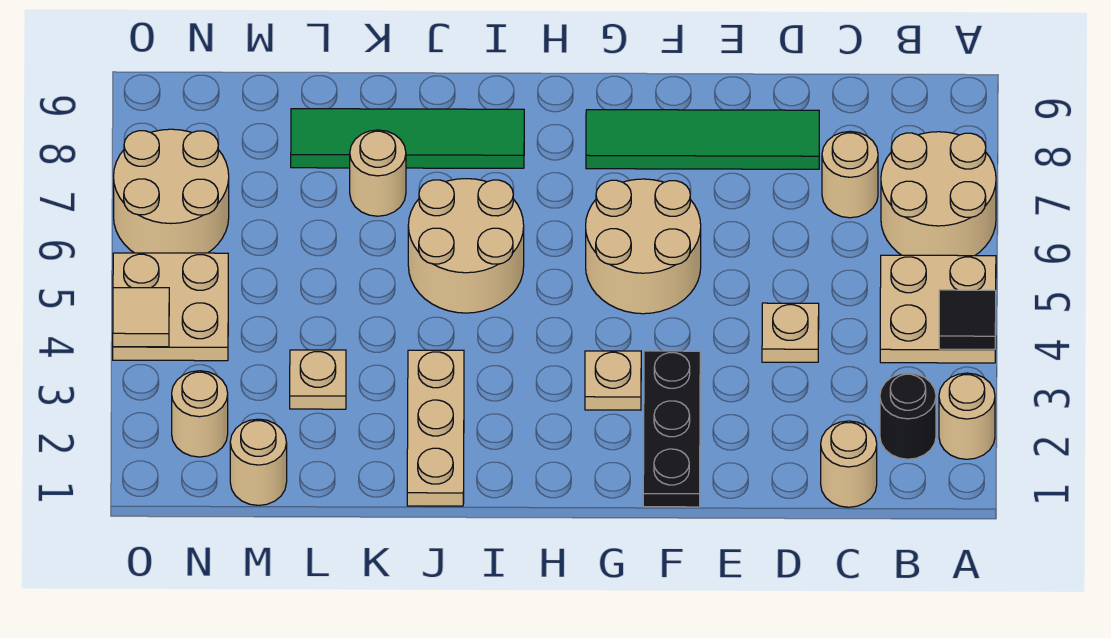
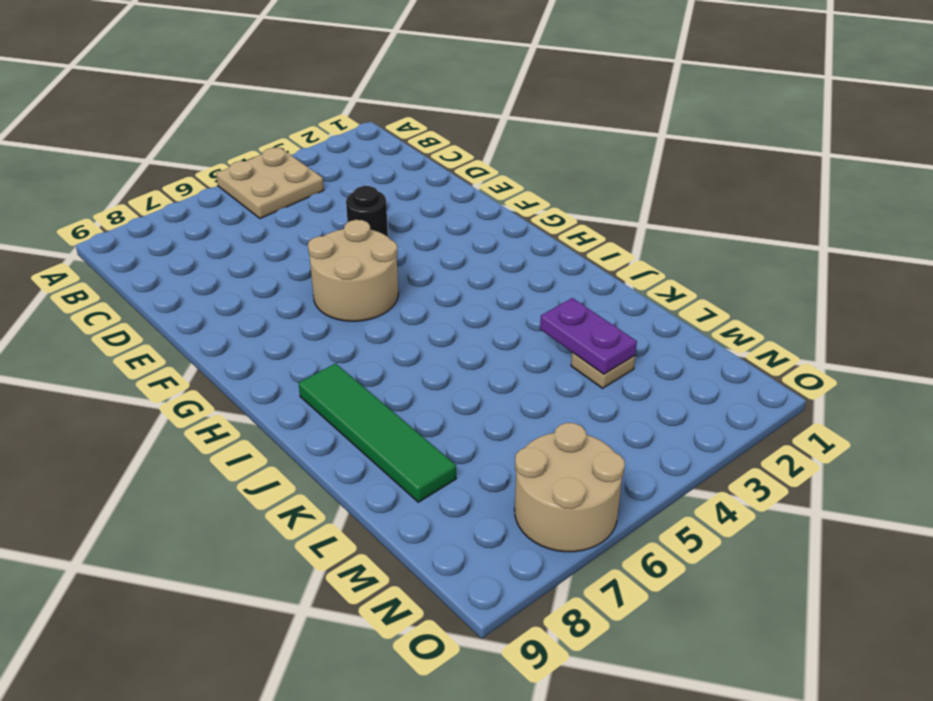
black 1x1 round brick [346,186,388,237] -> black 1x1 round brick moved to [880,373,936,459]
purple 1x2 plate [540,298,637,374] -> none
none -> tan 1x1 round brick [939,373,995,459]
none -> tan 2x2 round brick [881,132,996,256]
none -> tan 1x1 round brick [821,421,877,507]

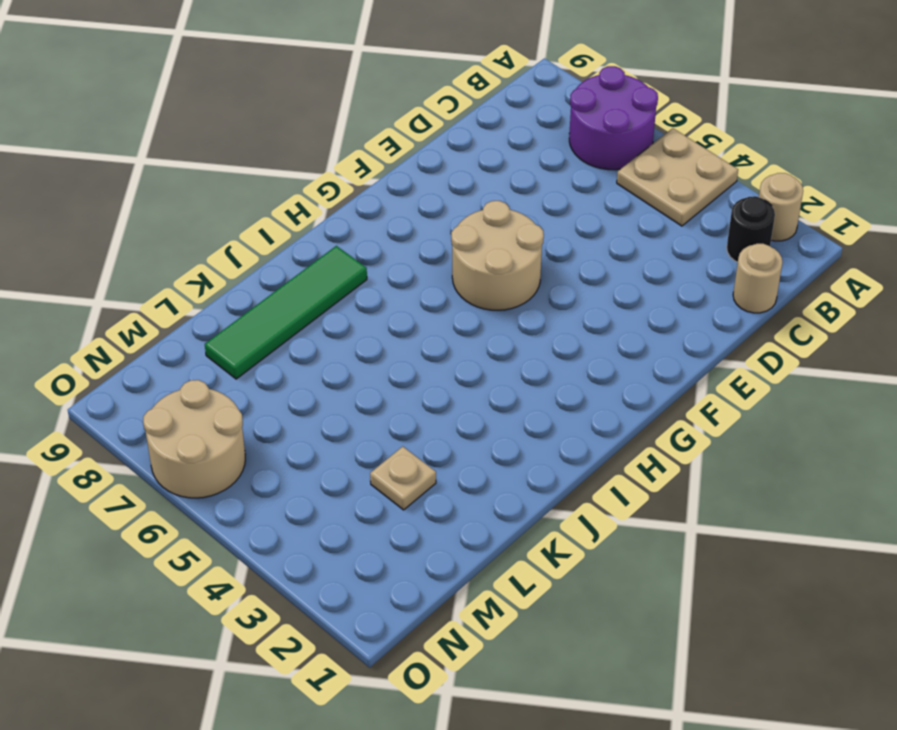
purple 2x2 round brick [569,66,658,170] -> tan 2x2 round brick [881,132,996,256]
none -> tan 1x1 round brick [822,131,878,218]
none -> tan 1x1 plate [762,303,819,362]
none -> green 1x4 tile [586,110,819,169]

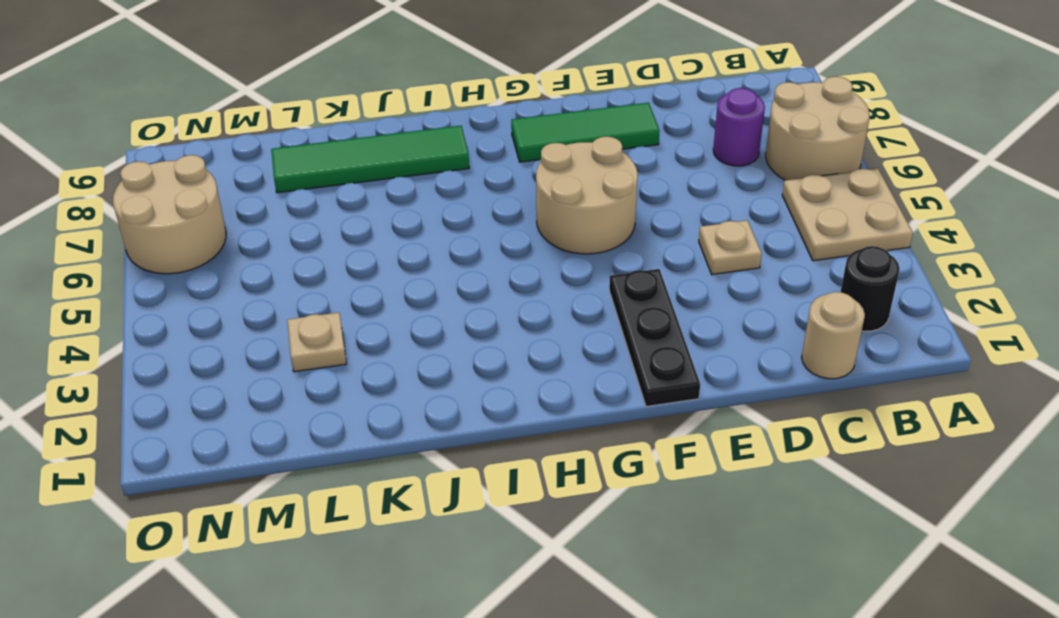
purple 1x1 round brick [713,88,765,166] -> tan 1x1 round brick [822,131,878,218]
green 1x3 tile [511,103,660,162] -> green 1x4 tile [586,110,819,169]
none -> tan 1x1 round brick [939,373,995,459]
none -> tan 1x1 plate [585,351,641,410]
none -> tan 2x2 round brick [408,179,524,313]

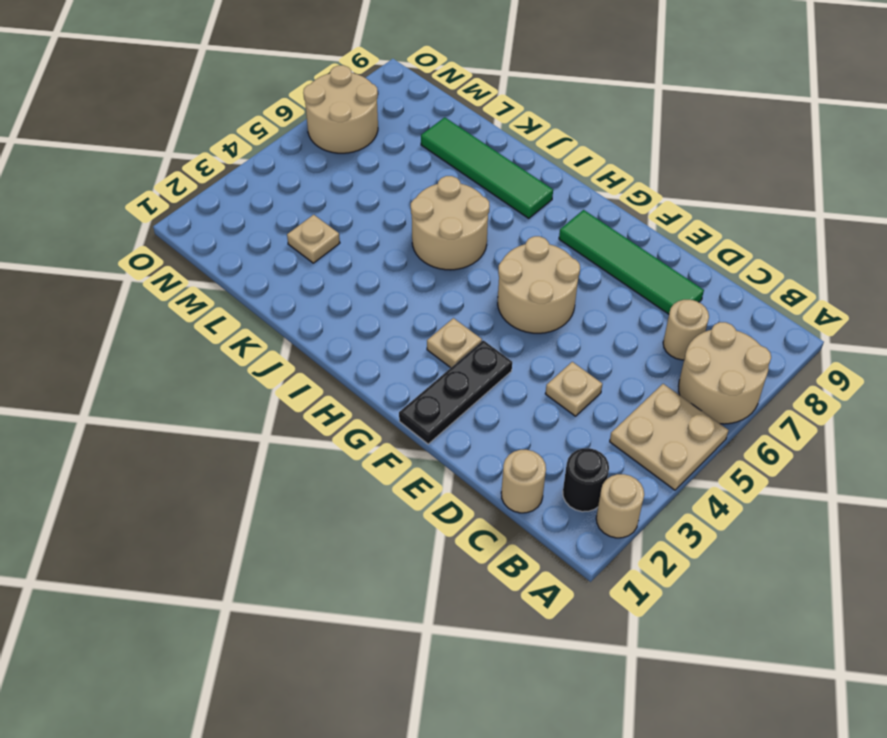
none -> tan 1x3 plate [407,350,464,506]
none -> tan 1x1 round brick [350,130,406,216]
none -> tan 1x1 round brick [230,419,287,505]

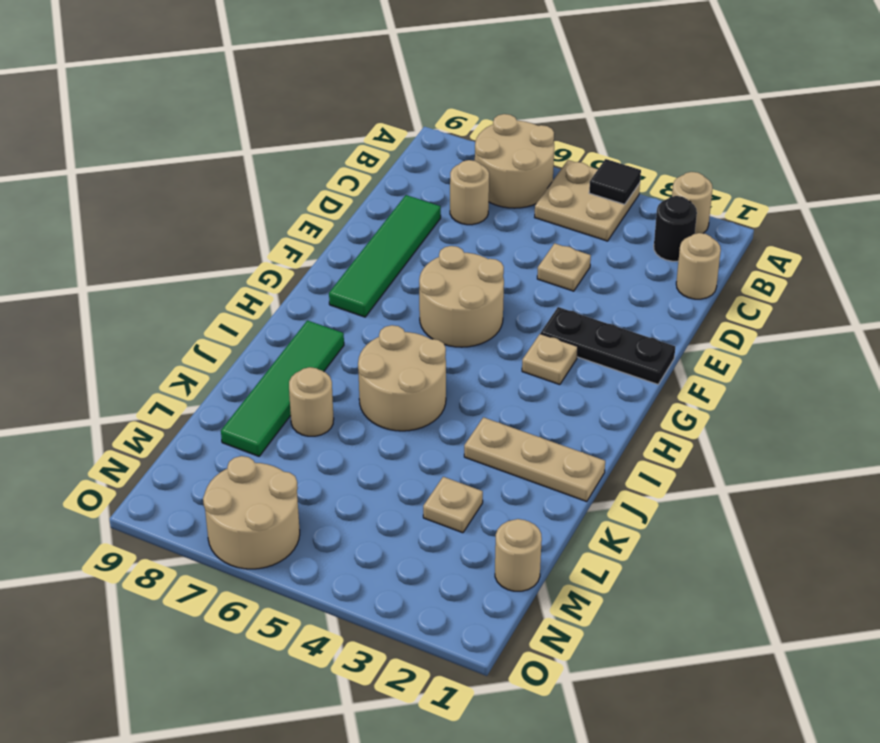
none -> tan 1x1 round brick [172,371,228,457]
none -> tan 2x2 plate [113,253,228,361]
none -> tan 1x1 tile [113,288,169,347]

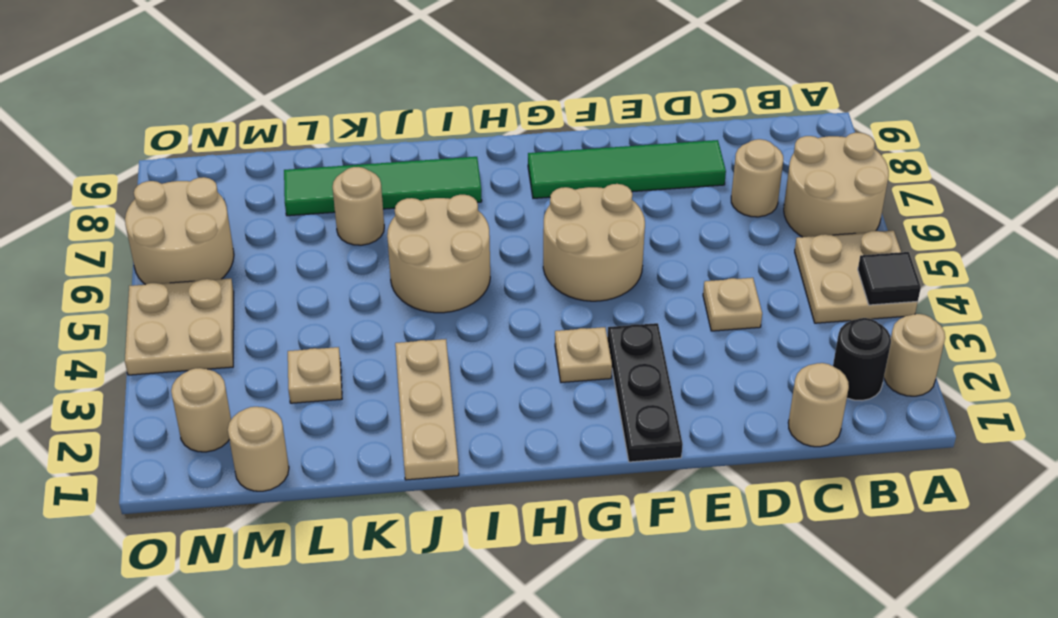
none -> tan 1x1 tile [113,288,169,347]

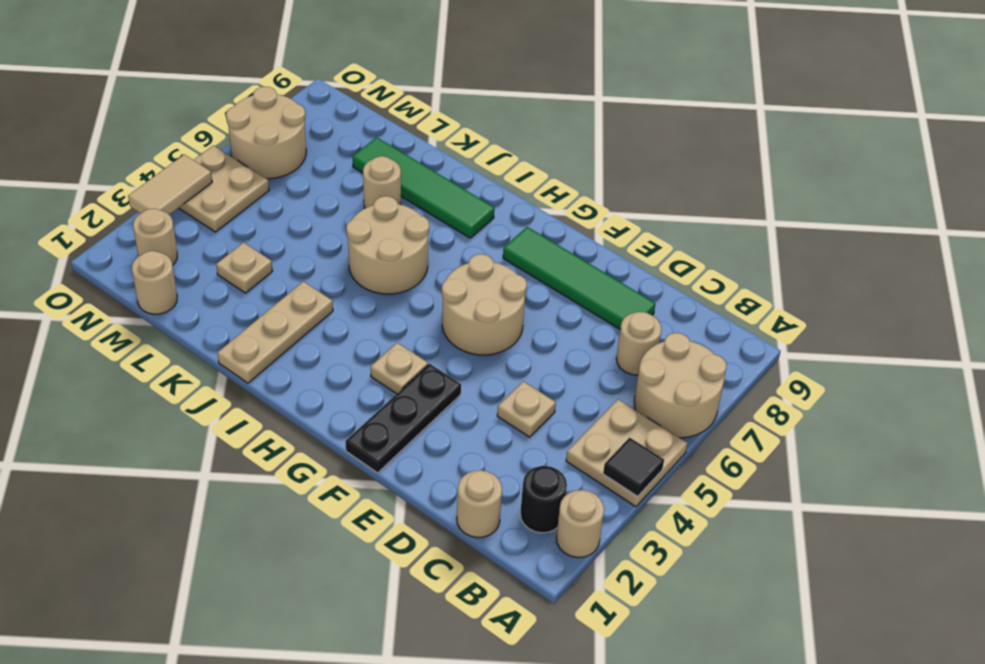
tan 1x2 tile [128,155,212,215] -> tan 1x1 tile [113,288,169,347]

